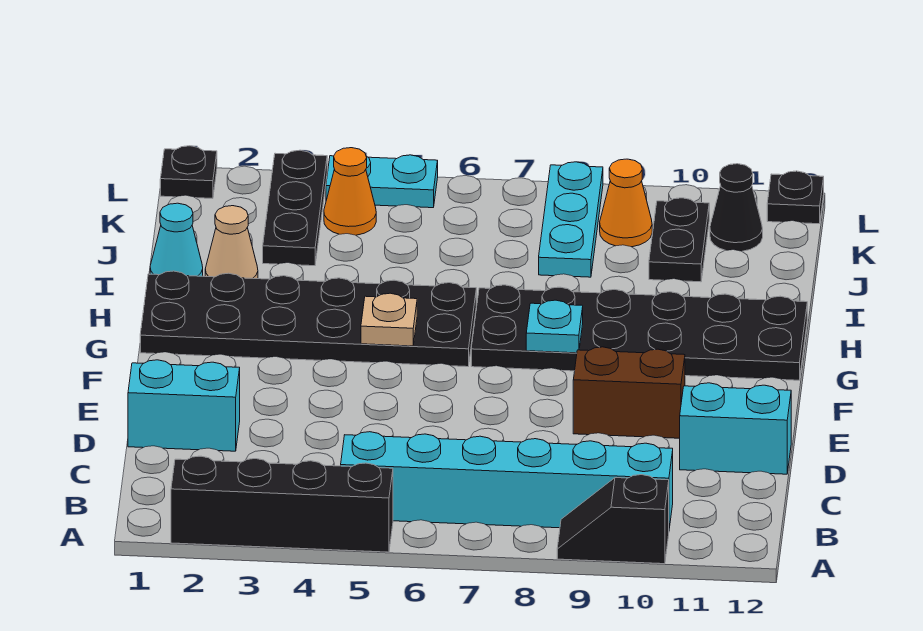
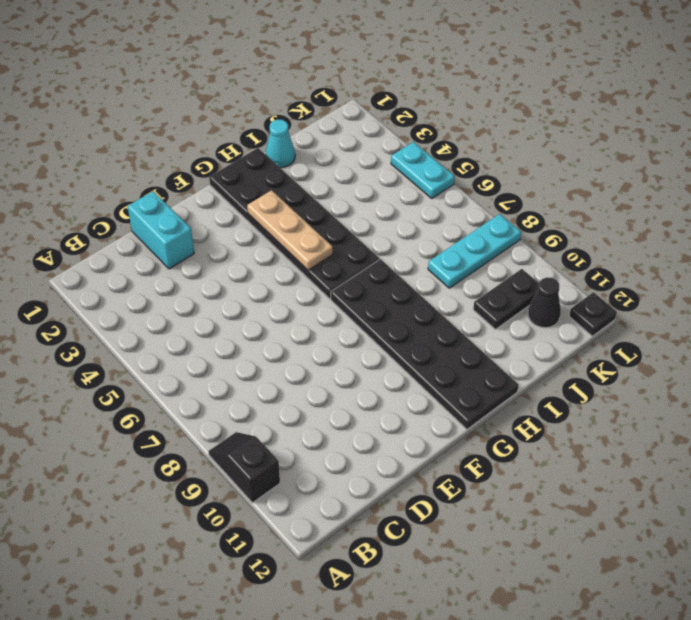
tan 1x3 plate [247,190,333,270] -> tan 1x1 plate [361,293,417,346]
none -> black 1x4 brick [171,456,393,552]
none -> cyan 1x6 brick [341,432,673,528]
none -> cyan 1x2 brick [680,383,791,474]

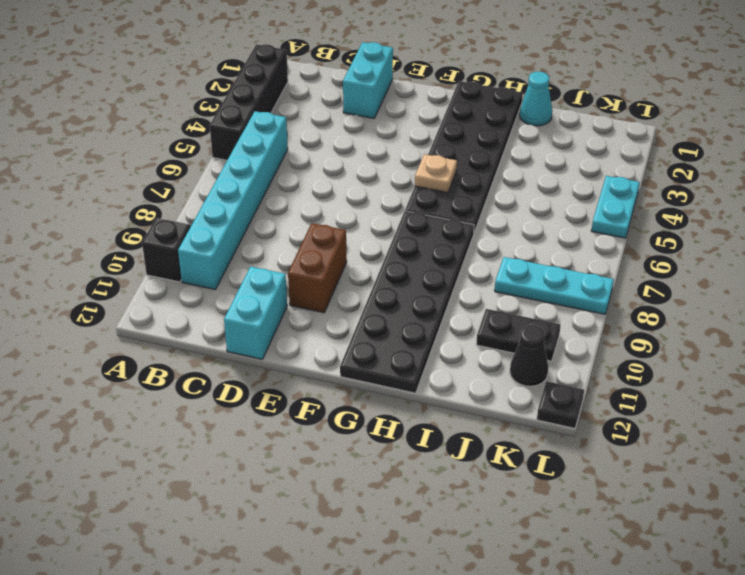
none -> tan 1x1 cone [205,206,258,279]
none -> black 1x3 plate [263,150,327,266]
none -> orange 1x1 cone [324,148,376,235]

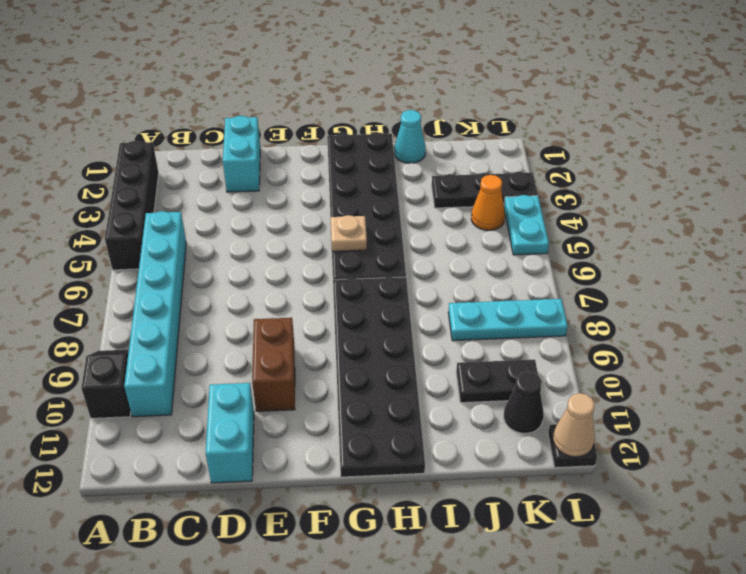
tan 1x1 cone [553,393,595,457] -> tan 1x1 cone moved to [205,206,258,279]
none -> orange 1x1 cone [600,159,652,247]
none -> black 1x1 plate [160,146,217,199]
none -> cyan 1x1 plate [526,300,583,353]

